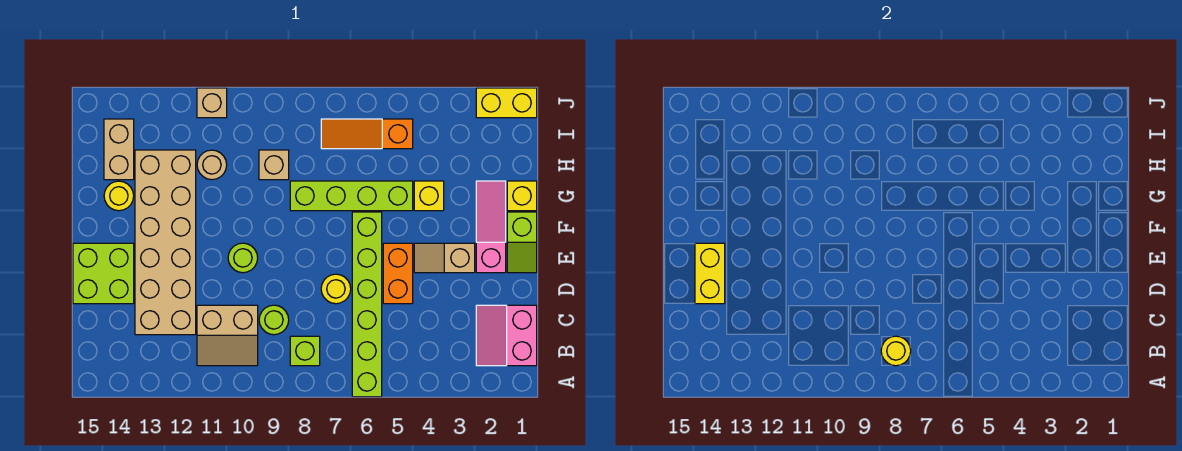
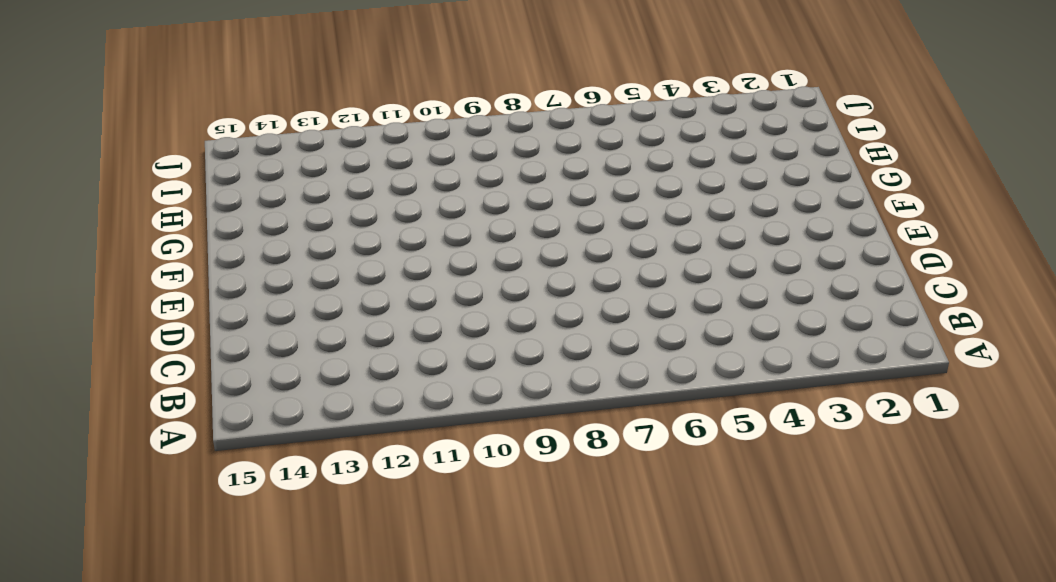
none -> lime 1x6 brick [352,212,382,397]
none -> pink 2x2 slope [476,305,537,366]
none -> lime 1x1 brick [290,336,320,366]

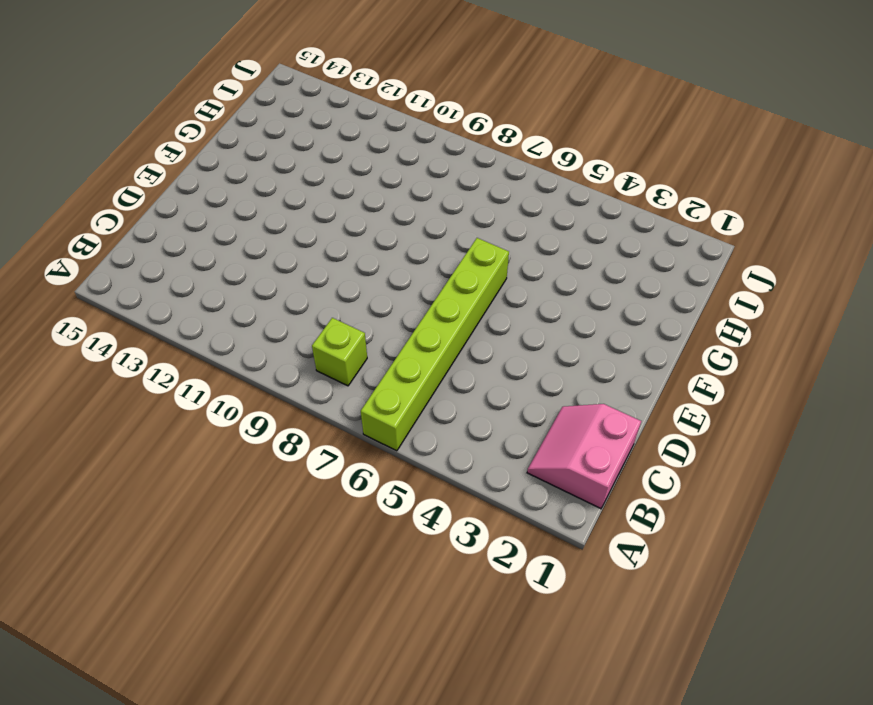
none -> tan 2x2 slope [197,305,258,366]
none -> lime 1x1 round brick [259,305,289,335]
none -> tan 2x6 brick [135,150,196,335]

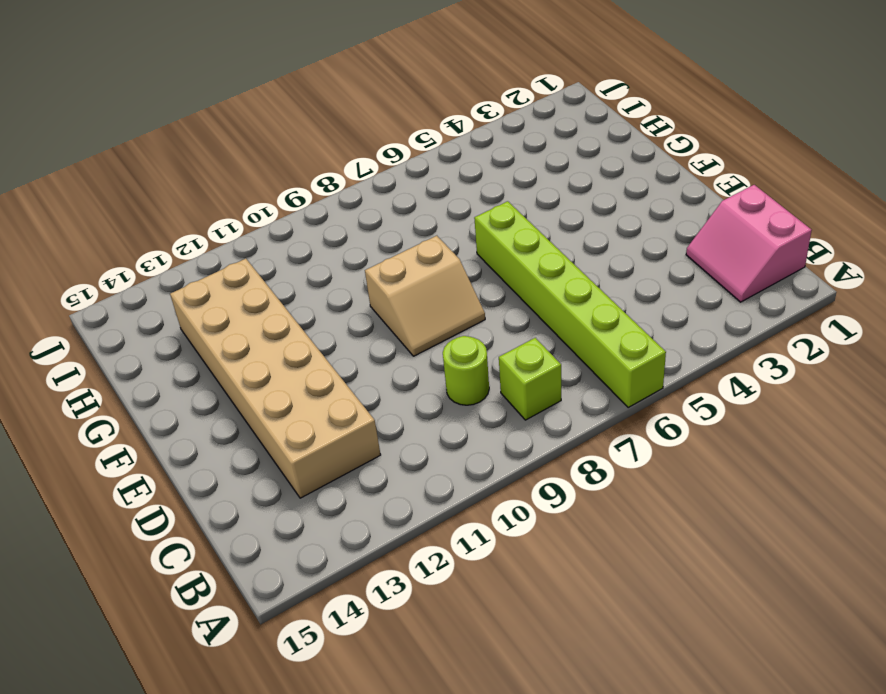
tan 2x2 slope [365,236,485,356] -> tan 2x2 slope moved to [197,305,258,366]
none -> orange 1x2 brick [383,243,413,304]
none -> yellow 1x1 round brick [321,274,351,304]
none -> lime 2x2 brick [73,243,134,304]

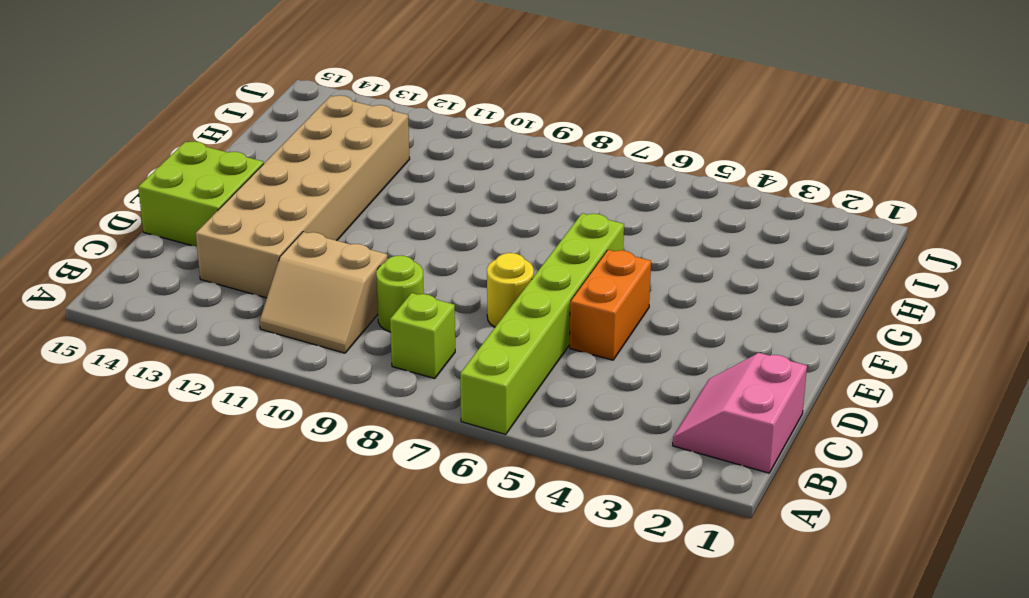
none -> lime 1x2 slope [507,212,537,273]
none -> pink 1x3 slope [476,181,506,273]
none -> tan 1x2 slope [414,243,475,273]

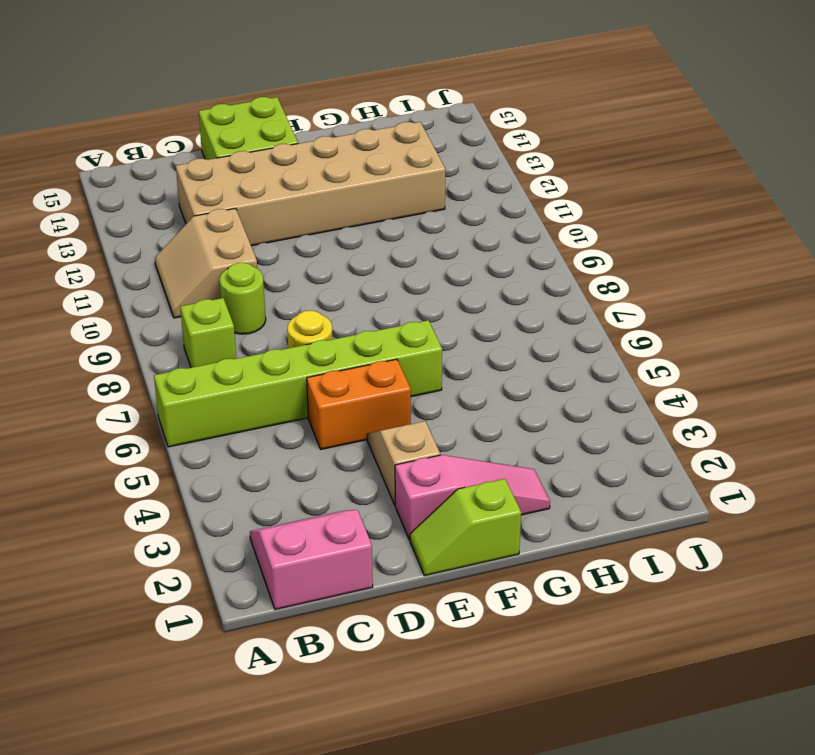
none -> lime 1x1 round brick [228,243,258,273]
none -> yellow 1x1 brick [507,181,537,211]
none -> yellow 1x1 brick [414,181,444,211]

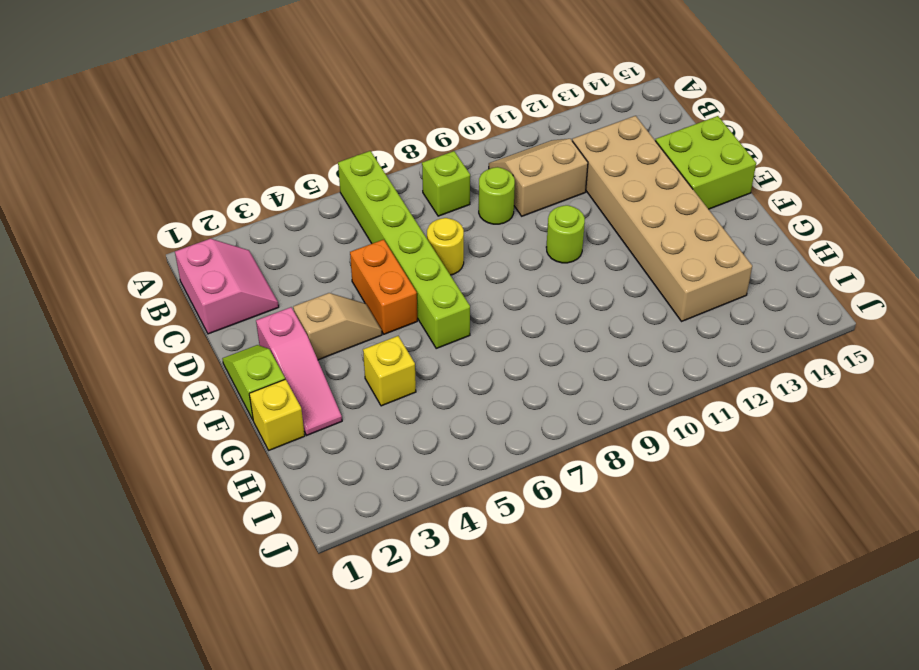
none -> lime 1x4 brick [290,181,413,211]
none -> yellow 1x1 round brick [104,181,134,211]
none -> tan 1x1 brick [259,150,289,180]

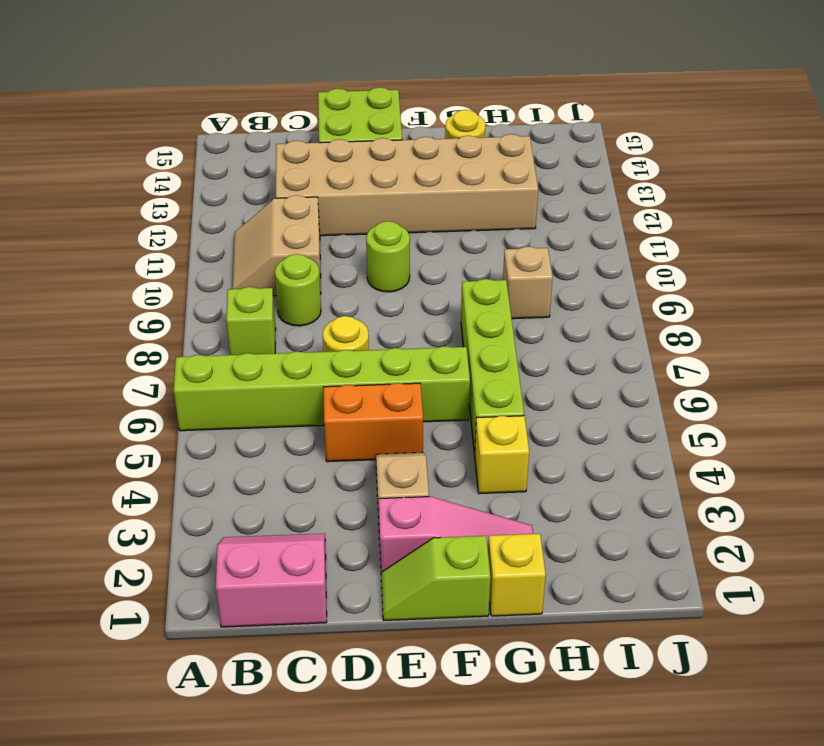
none -> tan 1x1 round brick [197,150,227,180]
none -> tan 1x2 brick [104,119,134,180]
none -> orange 1x3 slope [321,119,413,149]

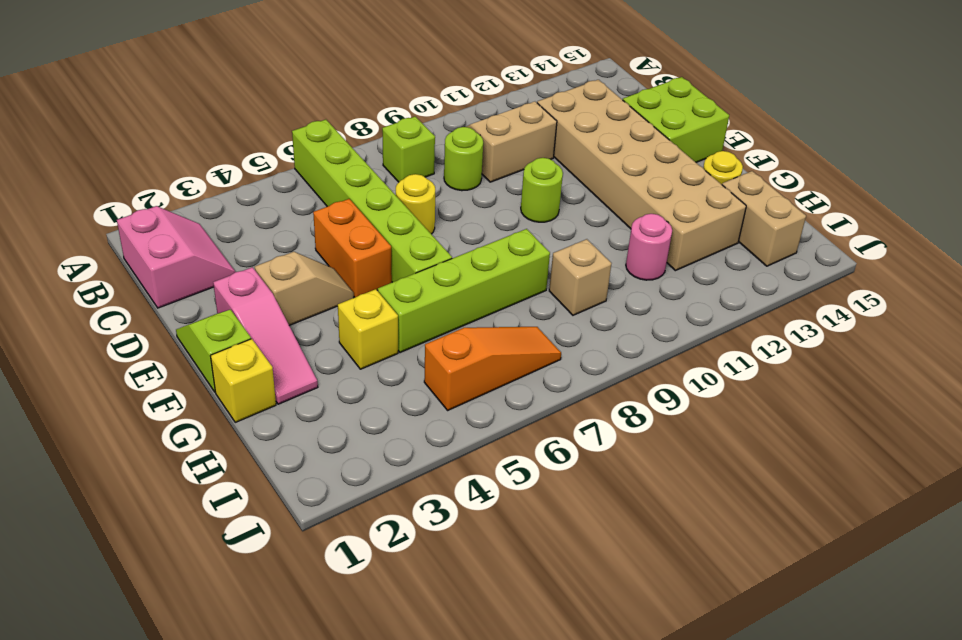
pink 1x1 round brick [626,214,672,280] -> tan 1x1 round brick [197,150,227,180]
none -> yellow 1x2 brick [476,88,537,118]
none -> tan 1x1 brick [197,88,227,118]
none -> yellow 1x1 round brick [881,336,911,366]

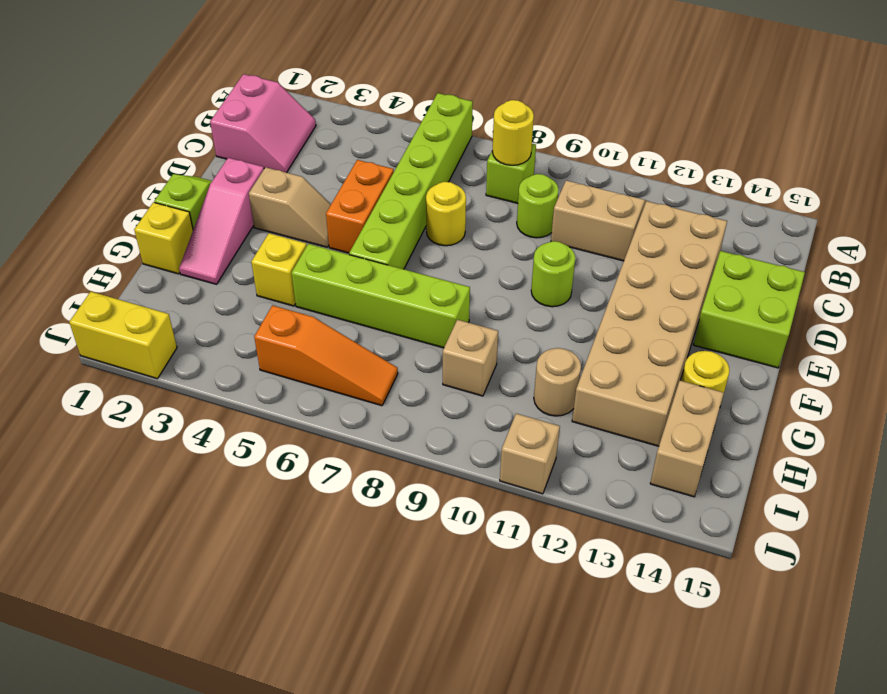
none -> yellow 1x2 brick [695,243,725,304]

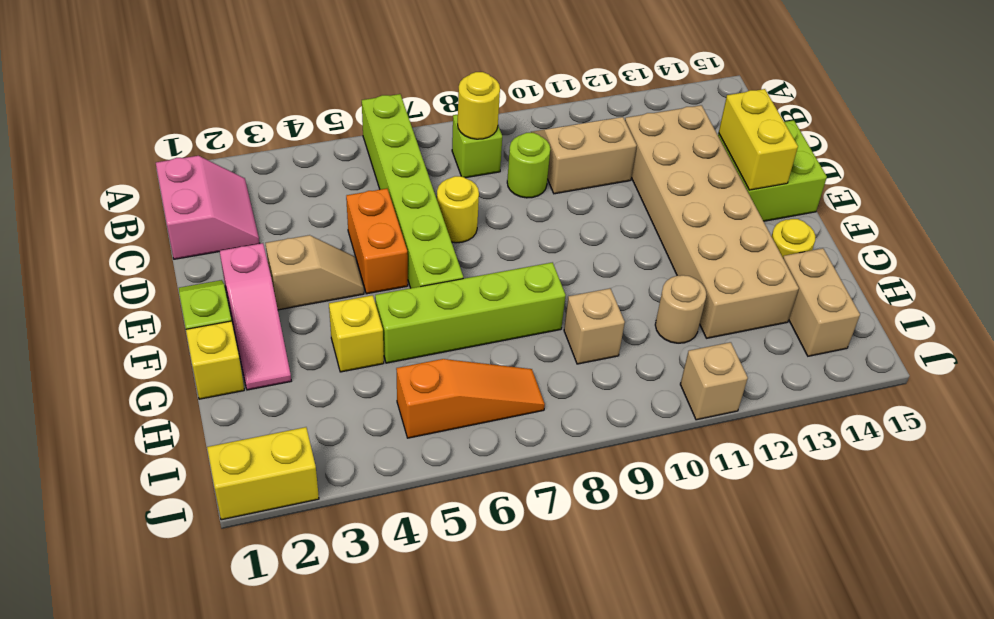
none -> lime 1x1 round brick [228,243,258,273]

